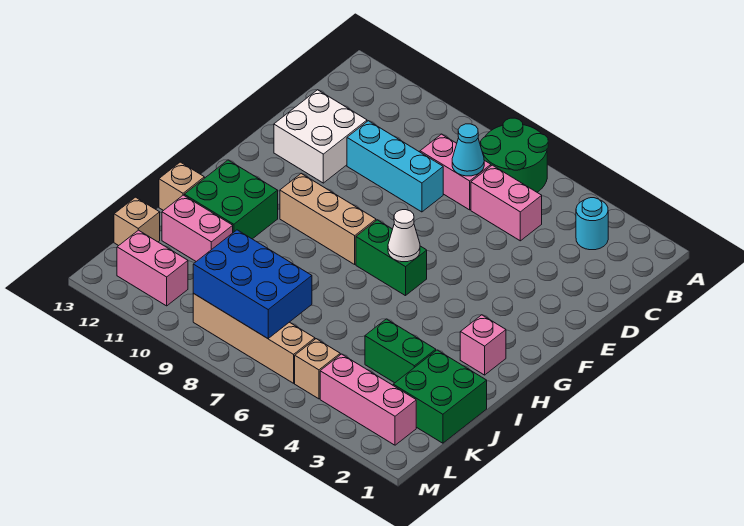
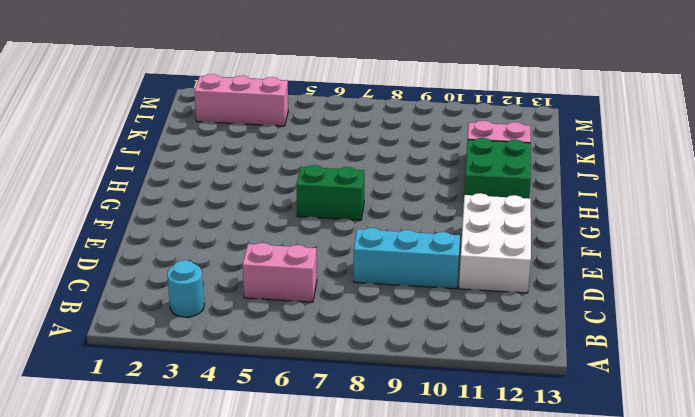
white 2x3 brick [459,193,531,293] -> white 2x2 brick [274,90,367,183]
none -> green 2x2 round brick [481,118,548,192]
none -> pink 1x2 brick [420,134,491,210]
none -> tan 1x3 brick [280,173,376,264]

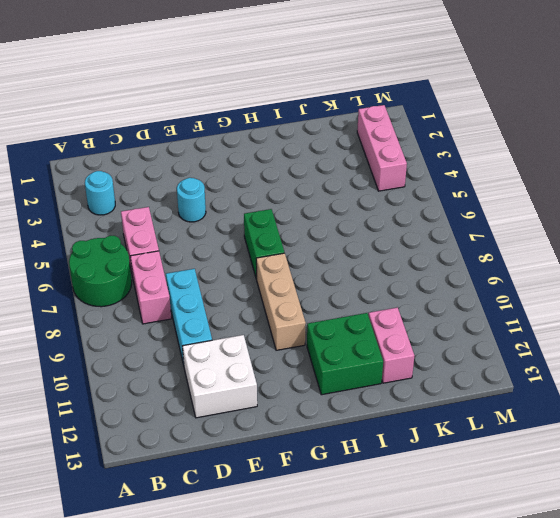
cyan 1x1 round brick [177,178,206,222] -> none
none -> pink 1x1 brick [460,315,506,375]
none -> tan 1x1 brick [159,162,204,211]
none -> green 2x2 brick [393,350,487,443]

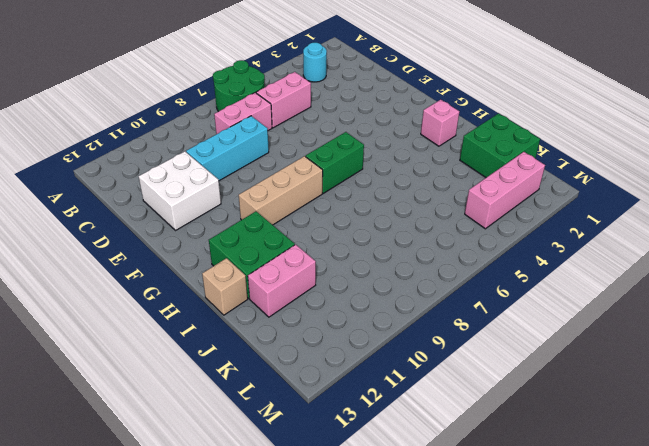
none -> green 1x2 brick [365,319,436,383]
none -> tan 1x1 brick [114,197,160,246]
none -> tan 1x1 brick [295,339,340,399]

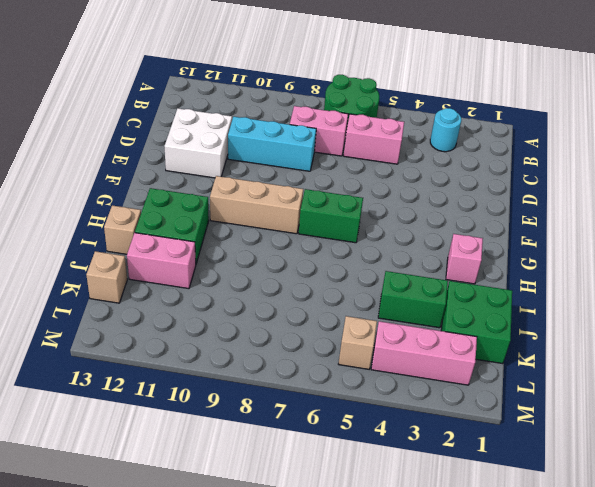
none -> tan 1x4 brick [193,293,315,383]
none -> pink 1x2 brick [117,230,188,306]
none -> cyan 1x1 cone [452,124,484,176]

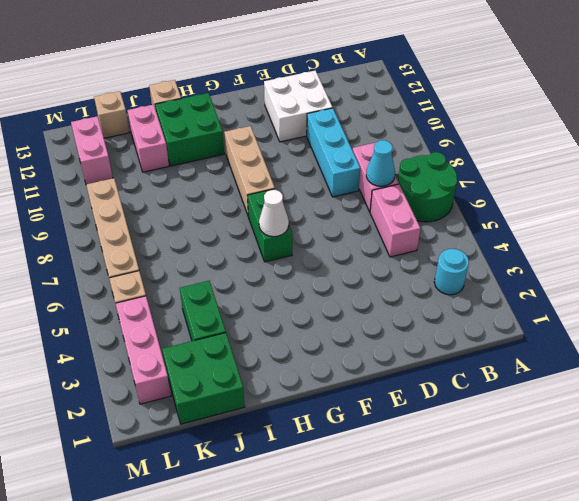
none -> pink 1x1 brick [460,315,506,375]
none -> blue 2x3 brick [193,230,312,338]

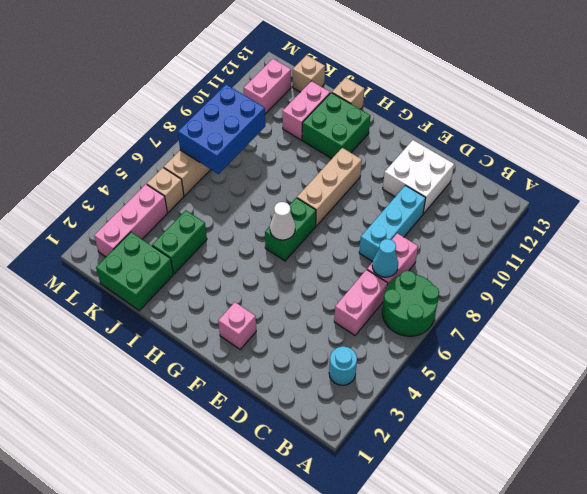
pink 1x1 brick [218,302,256,349] -> pink 1x1 brick moved to [460,315,506,375]

